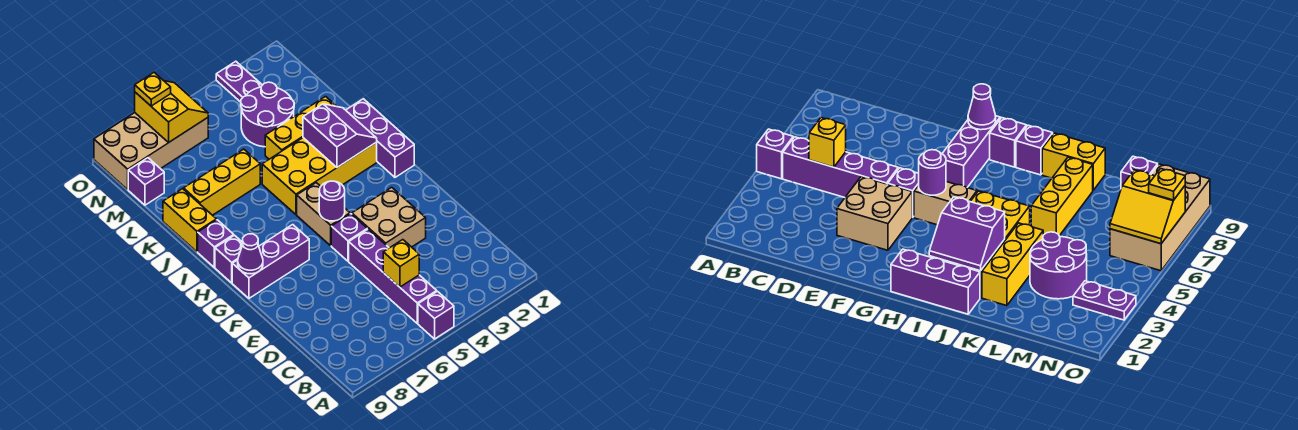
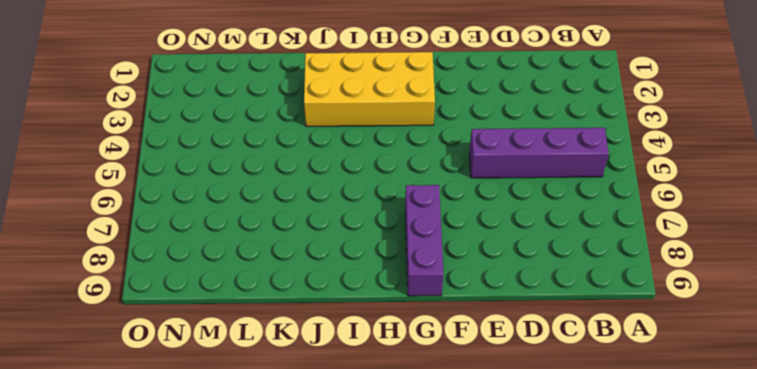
yellow 2x4 brick [304,52,435,126] -> yellow 2x4 brick turned to [262,138,377,215]
none -> purple 1x1 brick [418,291,454,339]
none -> tan 2x2 brick [352,187,426,248]
none -> purple 1x1 brick [331,214,367,261]

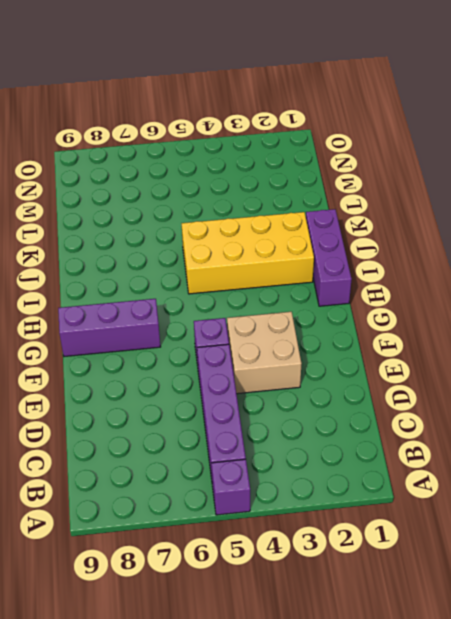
none -> tan 1x2 brick [297,183,350,246]
none -> purple 1x1 brick [215,235,242,283]
none -> purple 1x1 brick [198,220,234,267]

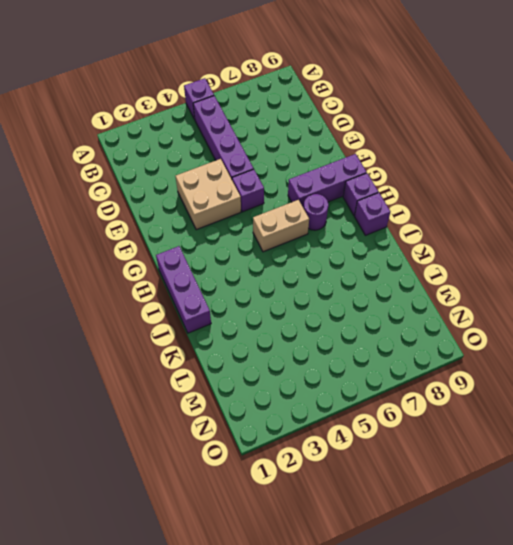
tan 1x2 brick [253,200,309,252] -> tan 1x2 brick turned to [297,183,350,246]
purple 1x1 round brick [304,194,328,230] -> purple 1x1 round brick moved to [319,181,345,221]
none -> yellow 2x4 brick [262,138,377,215]
none -> yellow 1x2 brick [163,189,216,252]
none -> yellow 1x3 brick [265,97,337,159]

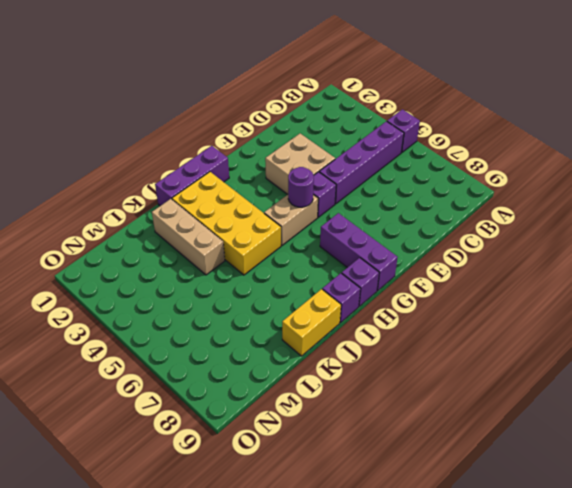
tan 1x3 brick [152,199,225,275] -> yellow 1x3 brick [265,97,337,159]
none -> yellow 1x3 brick [184,149,260,215]
none -> purple 2x2 round brick [241,82,294,147]
none -> purple 1x1 brick [128,158,164,205]

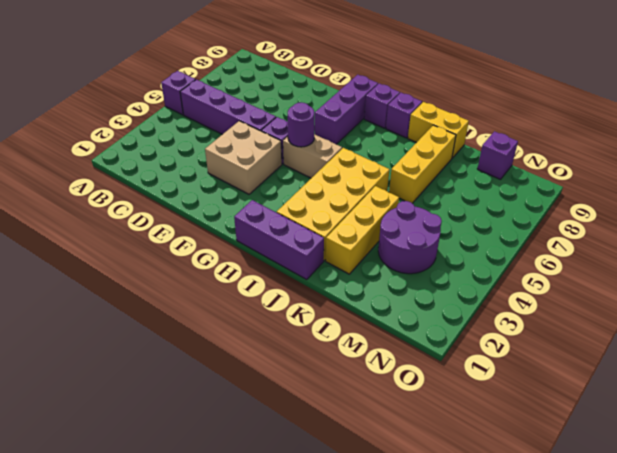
none -> purple 1x2 plate [216,61,262,102]
none -> tan 2x4 brick [94,113,208,189]
none -> yellow 1x1 brick [383,240,419,287]

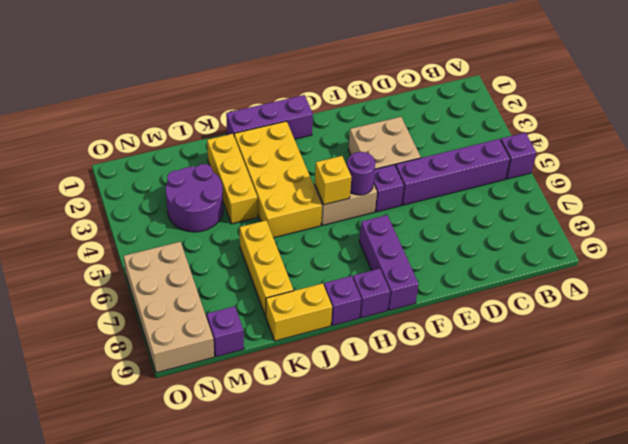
yellow 1x1 brick [315,156,351,205] -> yellow 1x1 brick moved to [383,240,419,287]
none -> purple 1x2 plate [216,61,262,102]
none -> purple 1x1 cone [238,234,263,274]
none -> purple 2x2 slope [303,104,377,167]

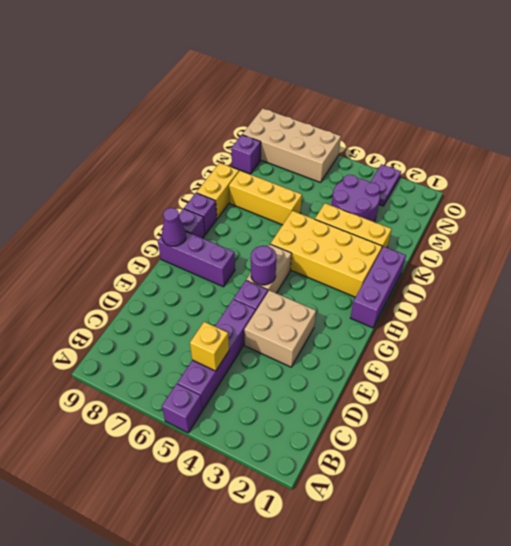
none -> purple 2x2 slope [303,104,377,167]
none -> yellow 2x2 slope [135,81,208,142]
none -> yellow 1x1 plate [135,73,171,106]

